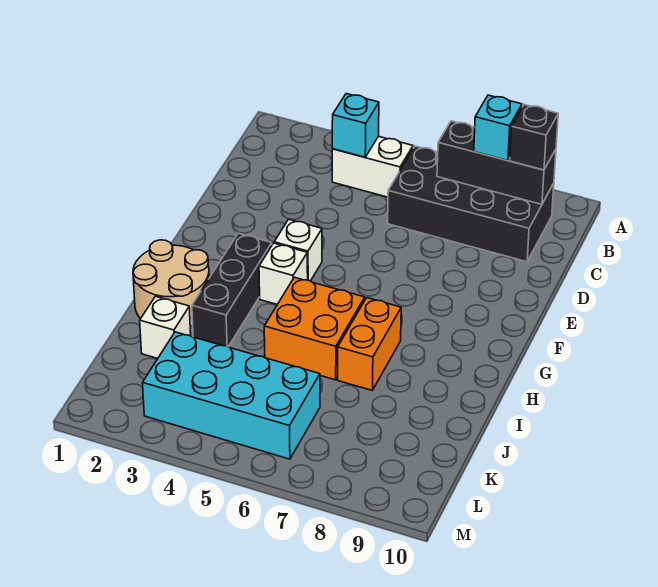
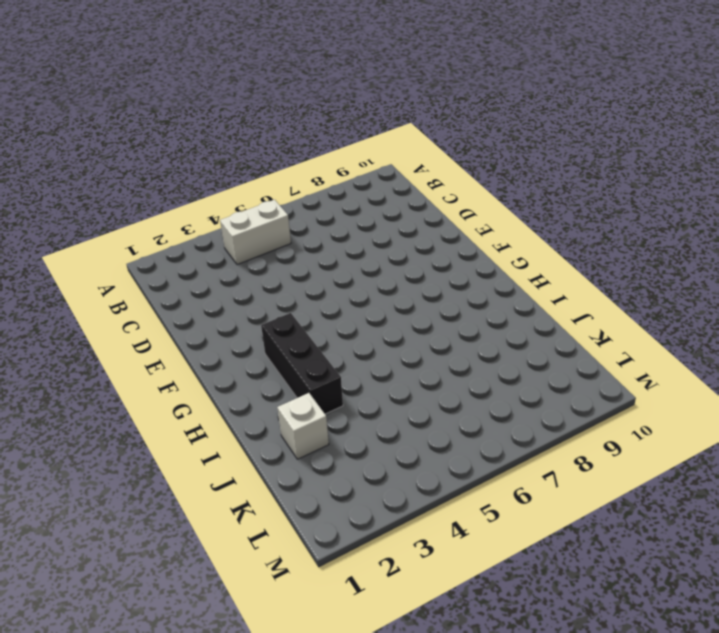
none -> black 2x4 brick [388,146,554,262]
none -> white 1x1 brick [274,219,322,281]
none -> white 1x1 brick [259,243,308,304]

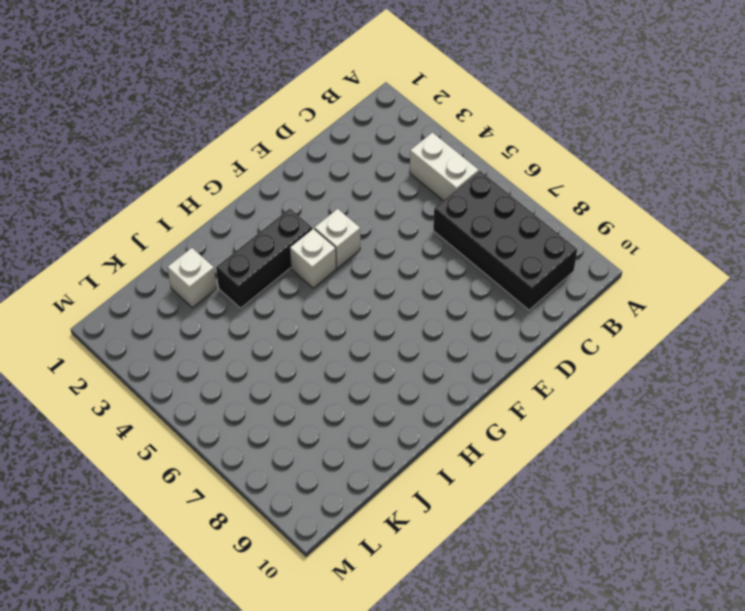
none -> tan 2x2 round brick [133,240,209,327]
none -> orange 2x2 brick [264,277,365,380]
none -> orange 1x2 brick [338,298,401,390]

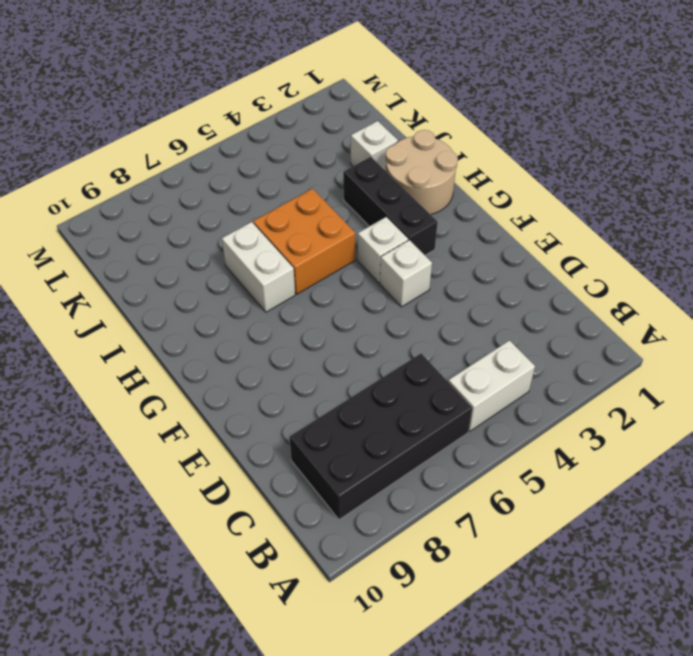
white 1x2 brick [222,222,295,312] -> orange 1x2 brick [338,298,401,390]
none -> cyan 2x4 brick [143,332,320,459]
none -> cyan 1x1 brick [332,94,379,157]
none -> black 1x3 brick [437,121,556,204]

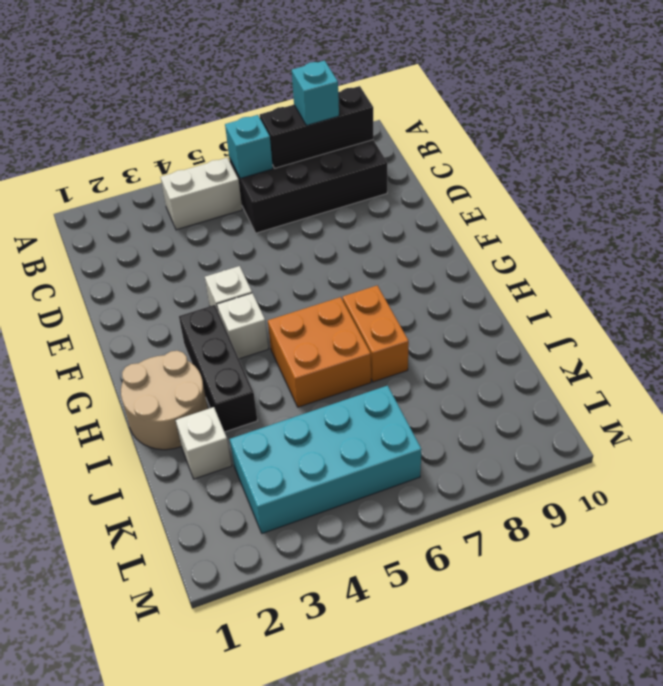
cyan 1x1 brick [225,115,273,178] -> cyan 1x1 brick moved to [332,94,379,157]
none -> black 1x1 brick [510,105,558,170]

